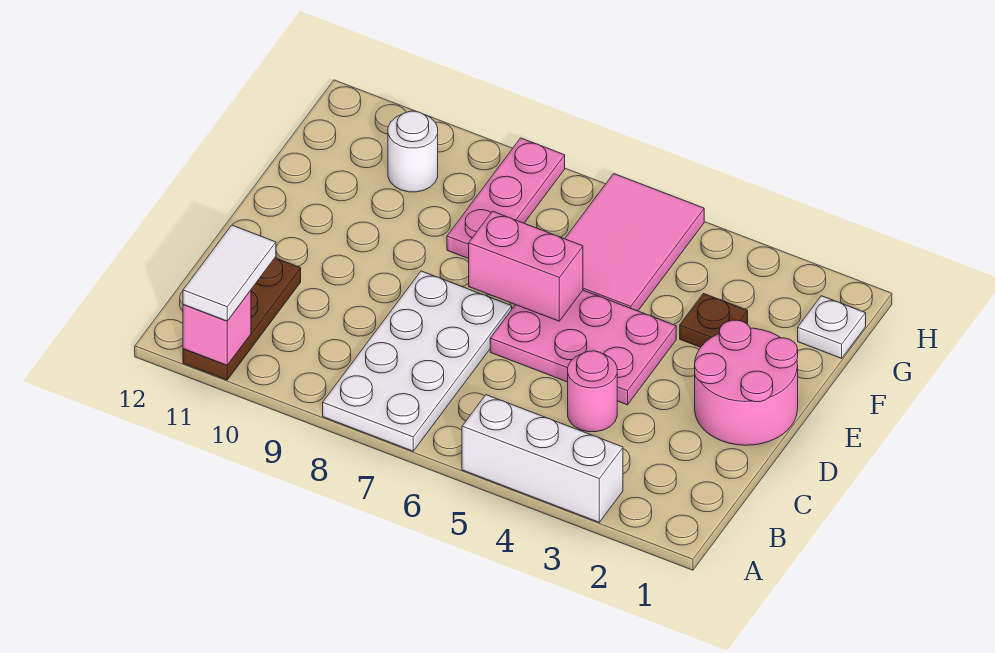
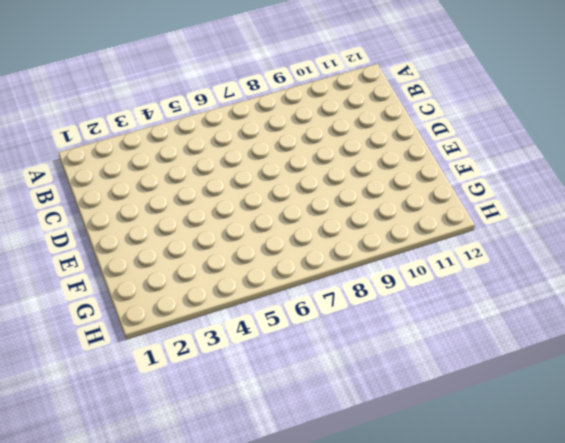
none -> white 1x3 brick [462,395,623,522]
none -> white 2x4 plate [323,271,512,451]
none -> brown 1x3 plate [183,258,301,380]

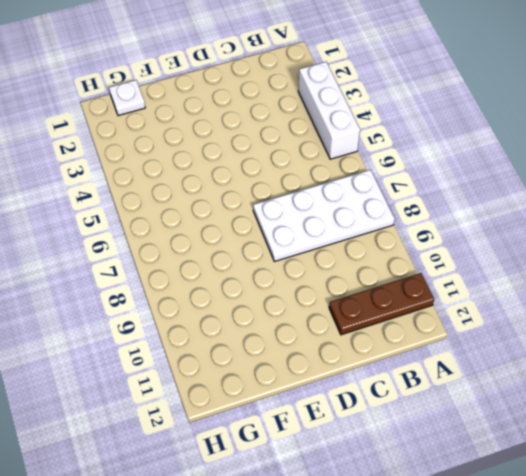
none -> pink 1x1 round brick [568,351,617,432]
none -> pink 2x2 round brick [695,320,798,445]
none -> pink 2x3 plate [490,290,676,405]

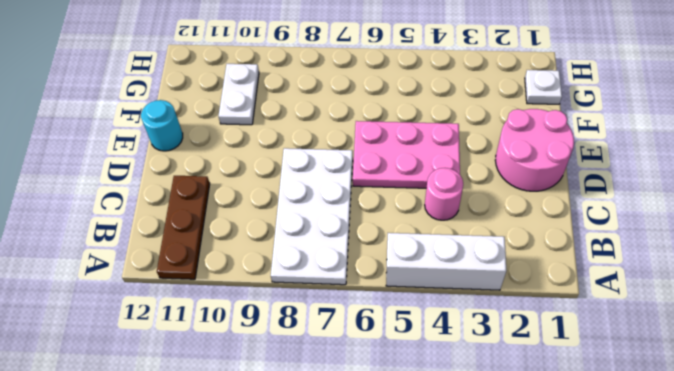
cyan 1x1 round brick [141,100,183,151] -> none
white 1x2 plate [219,64,259,125] -> white 1x1 round brick [388,111,438,192]
none -> brown 1x1 plate [680,294,748,347]
none -> pink 2x3 tile [565,174,704,311]
none -> pink 1x3 plate [447,138,565,259]

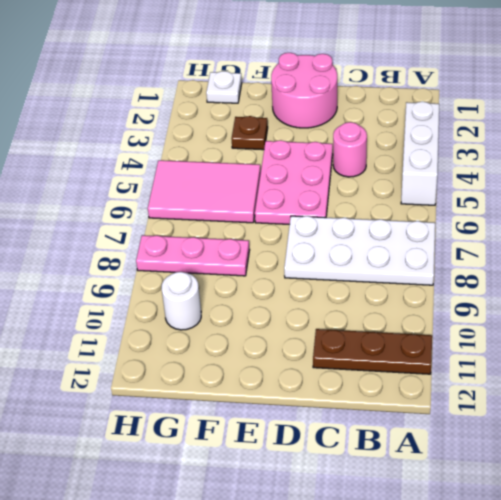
none -> pink 1x1 brick [183,290,251,365]
none -> pink 1x2 brick [469,211,583,321]
none -> white 1x2 tile [183,225,276,321]

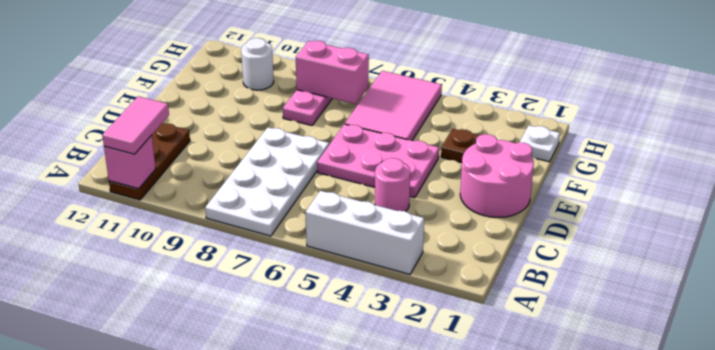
pink 1x2 tile [102,96,169,154] -> white 1x2 tile [183,225,276,321]
pink 1x2 brick [296,41,369,104] -> pink 1x2 brick moved to [469,211,583,321]

